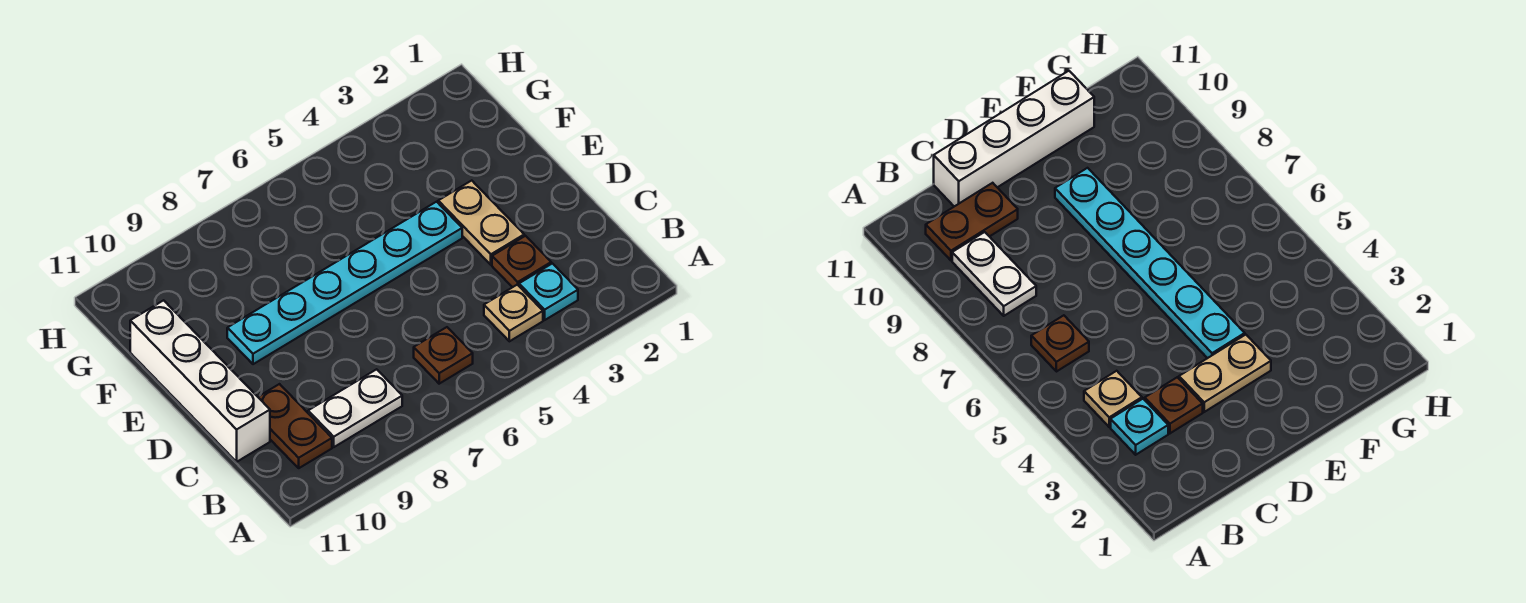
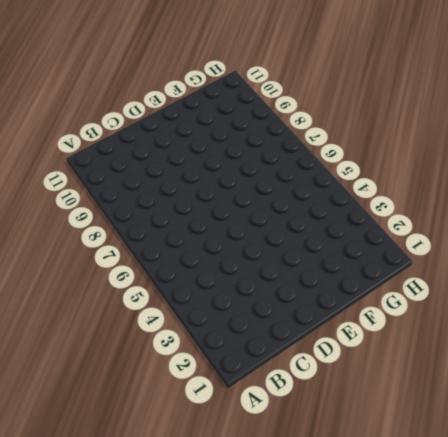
none -> cyan 1x1 plate [519,264,578,320]
none -> tan 1x1 plate [484,285,543,341]

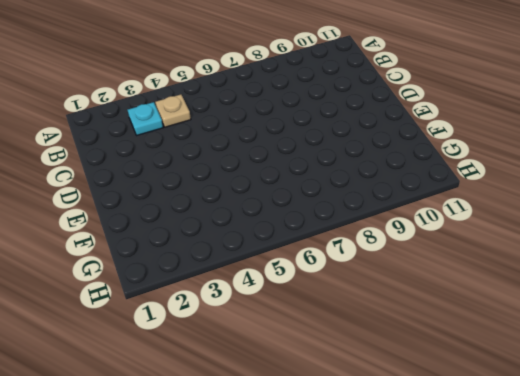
none -> brown 1x1 plate [414,327,473,384]
none -> white 1x2 plate [308,369,402,447]

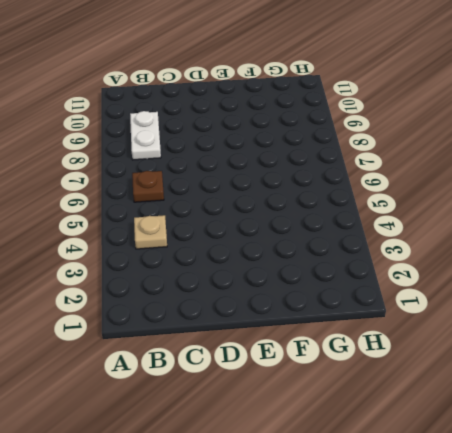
none -> cyan 1x1 plate [519,264,578,320]
none -> brown 1x2 plate [258,384,332,468]

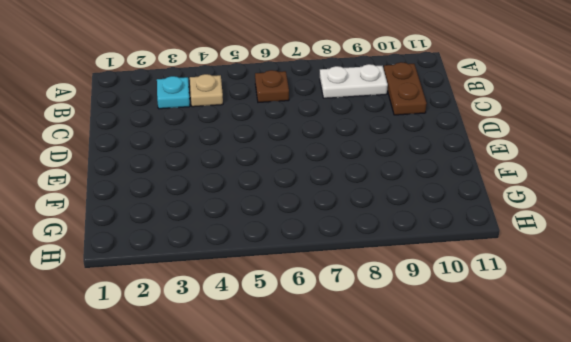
none -> brown 1x1 plate [492,236,551,287]
none -> white 1x4 brick [130,300,270,462]

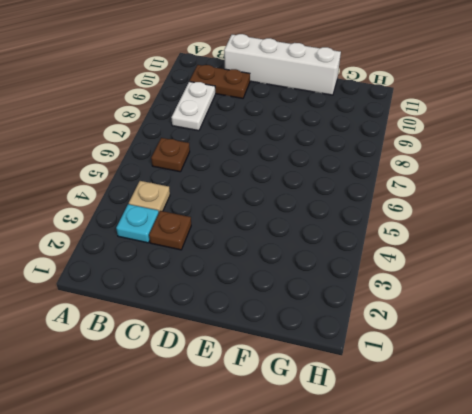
none -> tan 1x2 plate [438,181,524,265]
none -> cyan 1x6 plate [227,202,462,364]

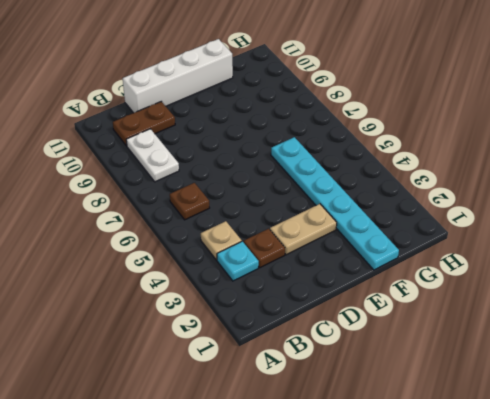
cyan 1x6 plate [271,137,399,270] -> cyan 1x6 plate moved to [227,202,462,364]

